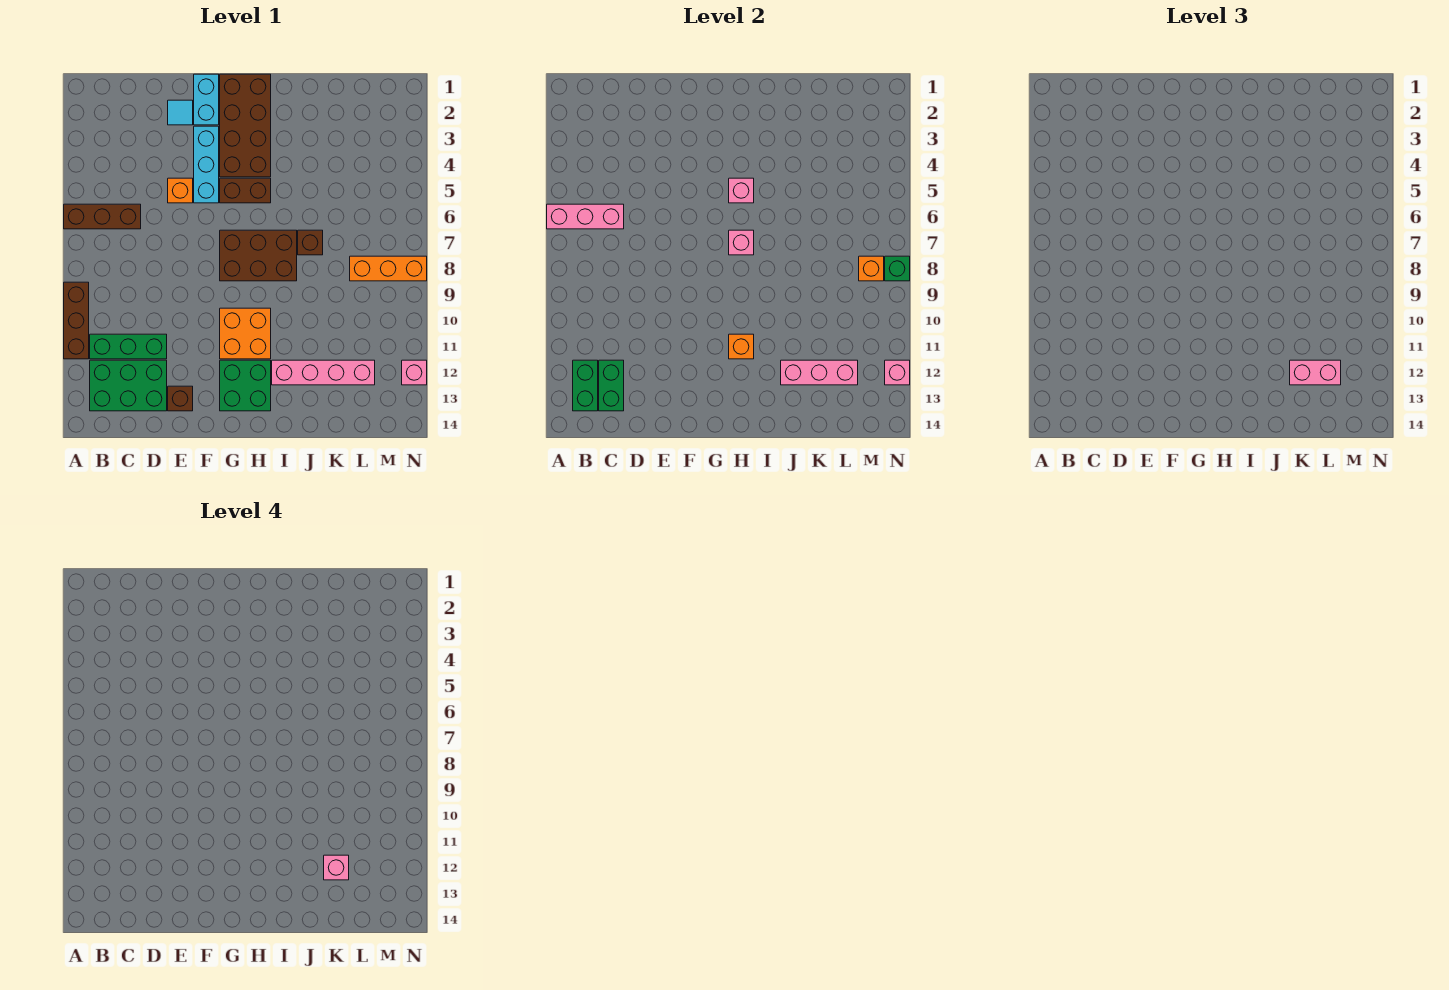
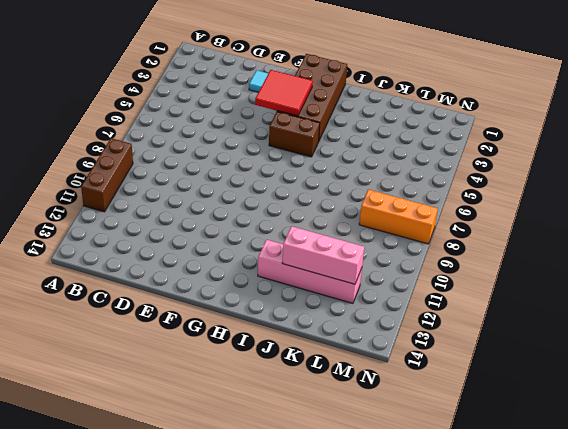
red 2x2 tile [255,70,313,116] -> none
none -> brown 1x3 brick [64,204,141,229]
none -> green 1x3 brick [90,334,167,359]
none -> green 2x3 brick [90,360,167,411]
none -> orange 1x1 brick [168,178,193,203]

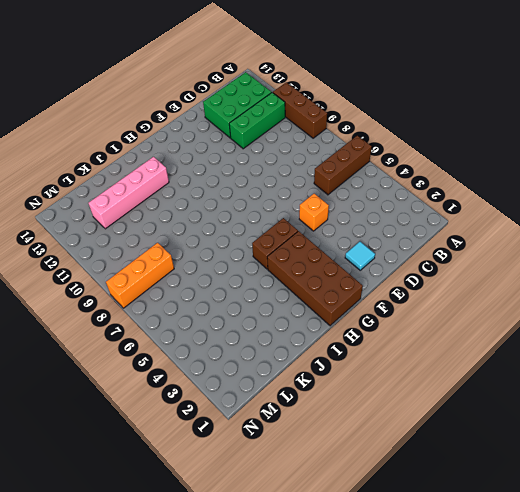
none -> brown 1x1 brick [168,386,193,411]
none -> cyan 1x2 brick [194,74,219,125]
none -> cyan 1x3 brick [194,126,219,203]
none -> brown 2x3 brick [220,230,297,281]

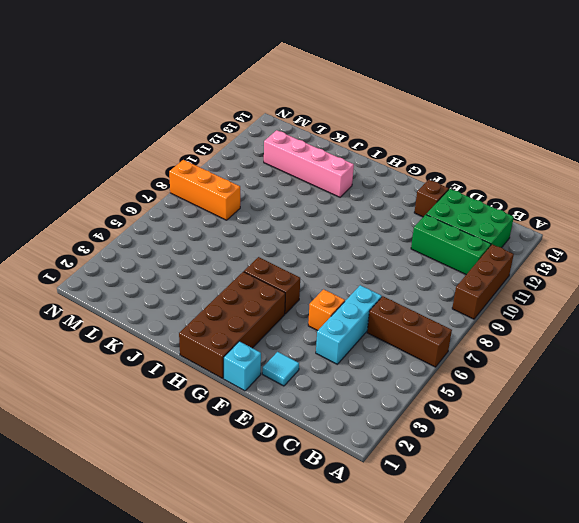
cyan 1x3 brick [316,285,382,364] -> cyan 1x3 brick moved to [194,126,219,203]
cyan 1x1 brick [224,341,261,391] -> cyan 1x2 brick [194,74,219,125]
none -> brown 2x3 brick [220,230,297,281]
none -> orange 2x2 brick [220,308,271,359]
none -> green 2x2 brick [220,360,271,411]
none -> brown 1x1 brick [298,230,323,255]

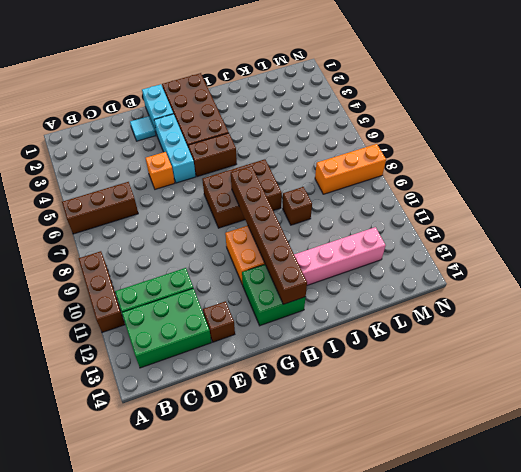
brown 1x6 brick [231,166,307,304] -> orange 1x1 brick [729,334,754,359]
brown 1x1 brick [283,187,312,225] -> brown 1x1 brick moved to [298,230,323,255]
none -> pink 1x1 brick [402,360,427,385]
none -> pink 1x3 brick [547,204,624,229]
none -> green 1x2 brick [573,360,598,411]
none -> green 1x2 brick [599,360,624,411]

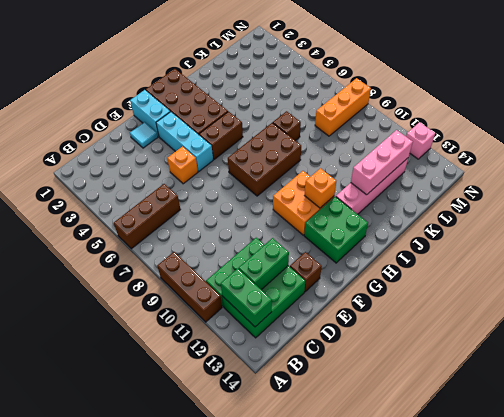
green 1x2 brick [239,238,289,290] -> green 1x2 brick turned to [599,360,624,411]
none -> pink 1x3 brick [547,204,624,229]
none -> pink 1x1 brick [729,178,754,203]
none -> pink 1x1 brick [729,230,754,255]
none -> orange 1x1 brick [859,256,884,281]

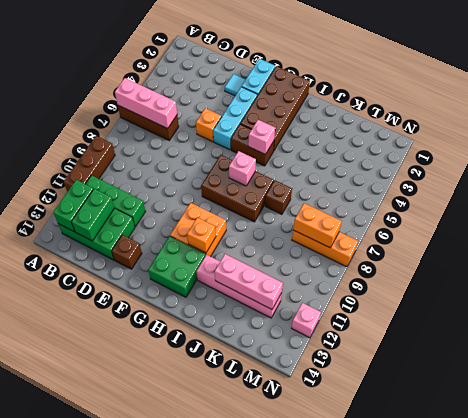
orange 1x2 brick [293,203,342,248] -> orange 1x1 brick [859,256,884,281]
none -> green 1x1 brick [885,256,910,281]
none -> pink 1x1 brick [885,360,910,385]
none -> pink 1x2 brick [1290,360,1341,385]
none -> pink 1x1 brick [324,855,349,880]

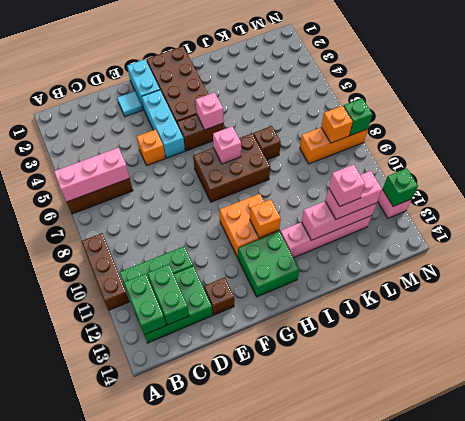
green 1x1 brick [383,168,418,206] -> pink 1x1 brick [885,360,910,385]

